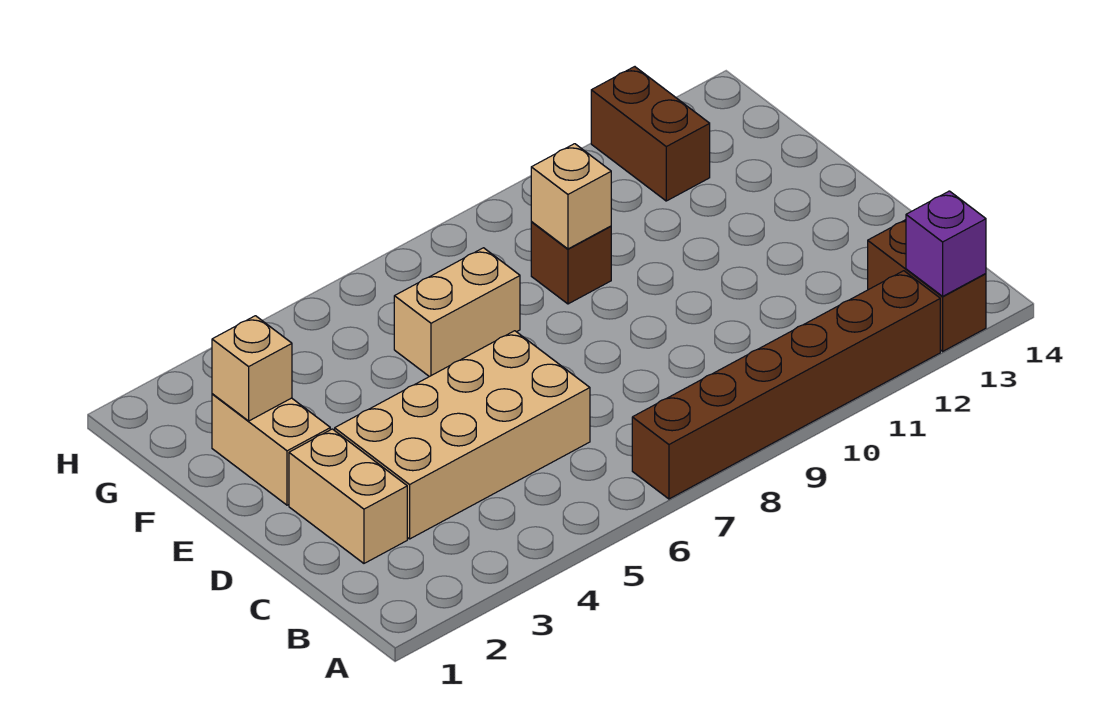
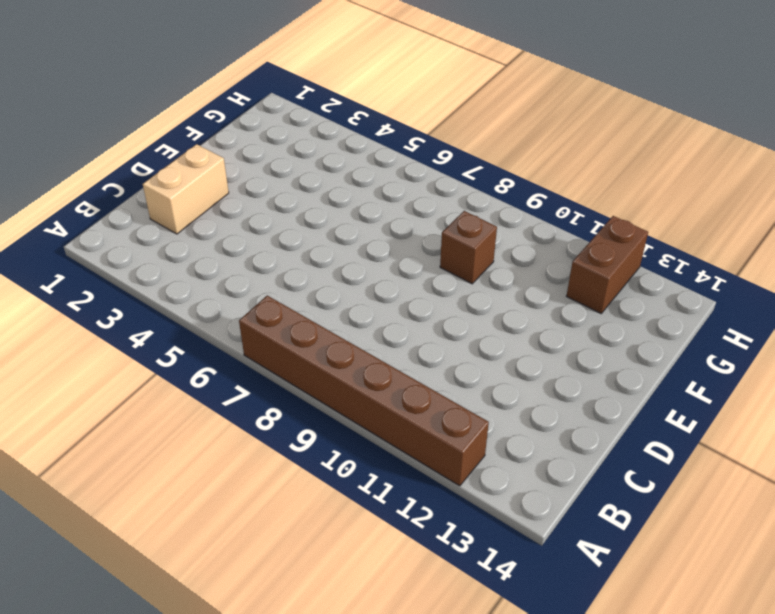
none -> brown 1x2 brick [868,220,986,351]
none -> tan 2x4 brick [335,331,590,539]

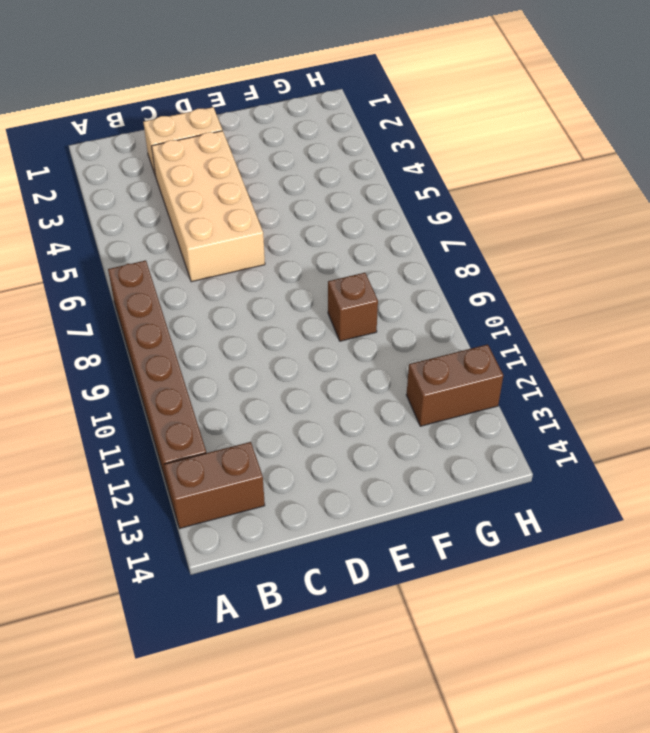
none -> tan 1x2 brick [212,394,330,505]
none -> tan 1x2 brick [394,248,520,377]

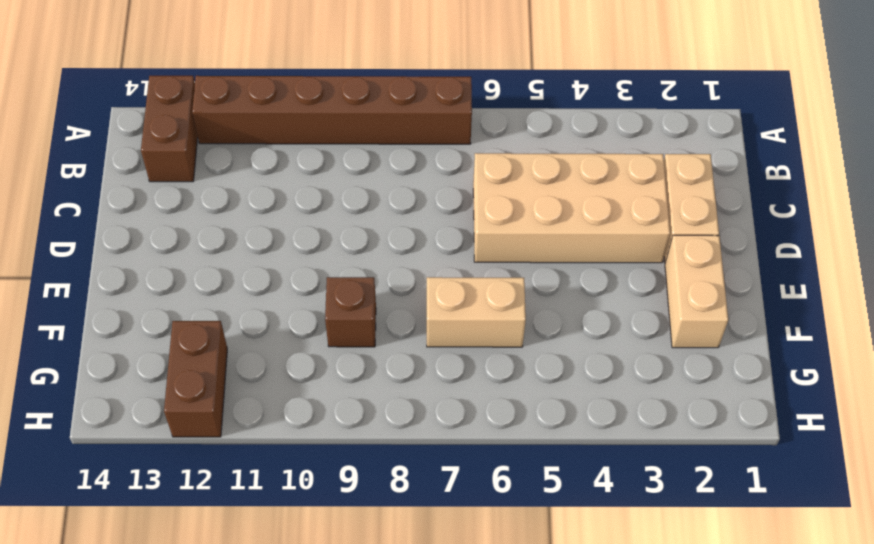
none -> purple 1x1 brick [906,191,986,296]
none -> tan 1x1 brick [212,316,292,421]

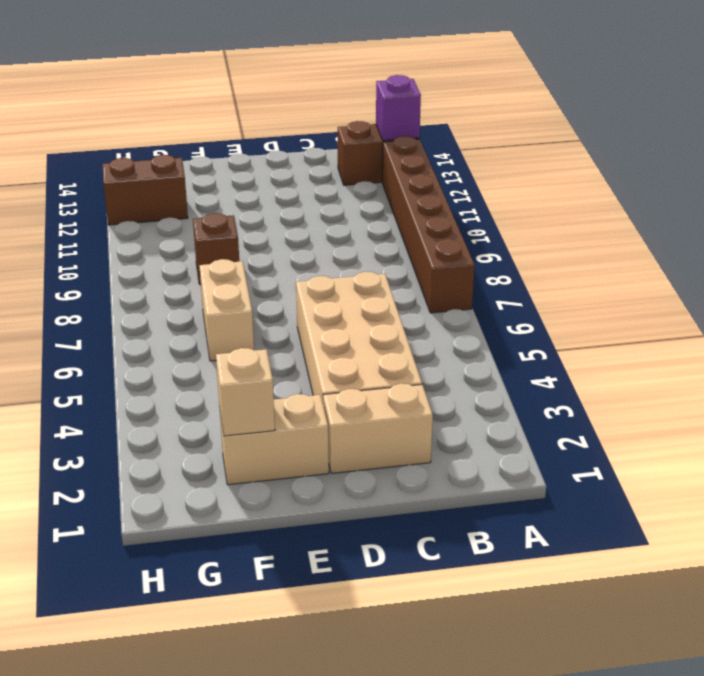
none -> tan 1x1 brick [531,144,611,249]

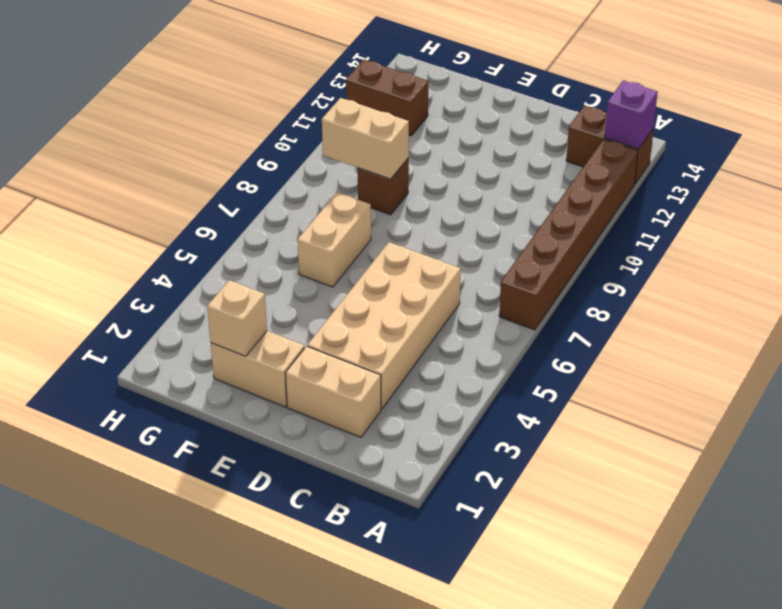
tan 1x2 brick [322,98,409,179] -> tan 1x1 brick [531,144,611,249]

